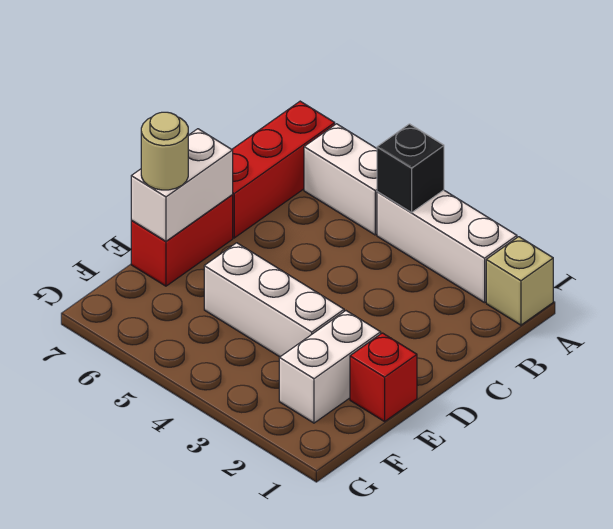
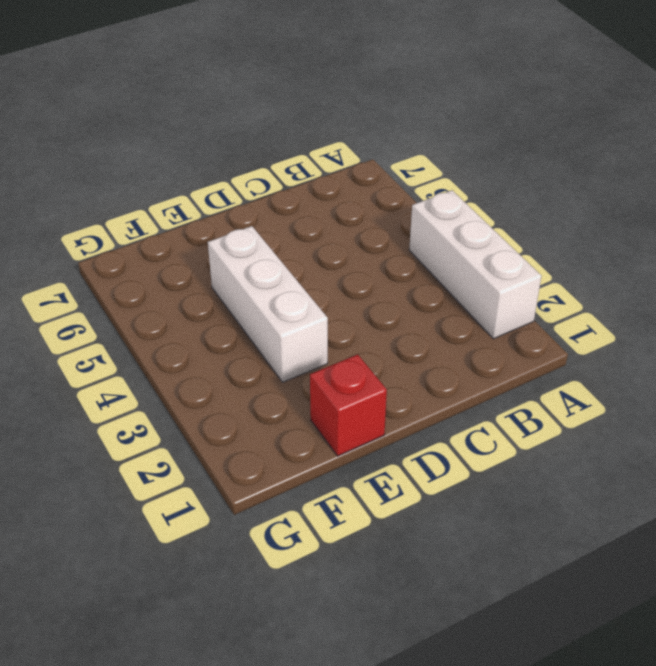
none -> tan 1x1 brick [486,237,553,325]
none -> white 1x2 brick [304,124,377,235]

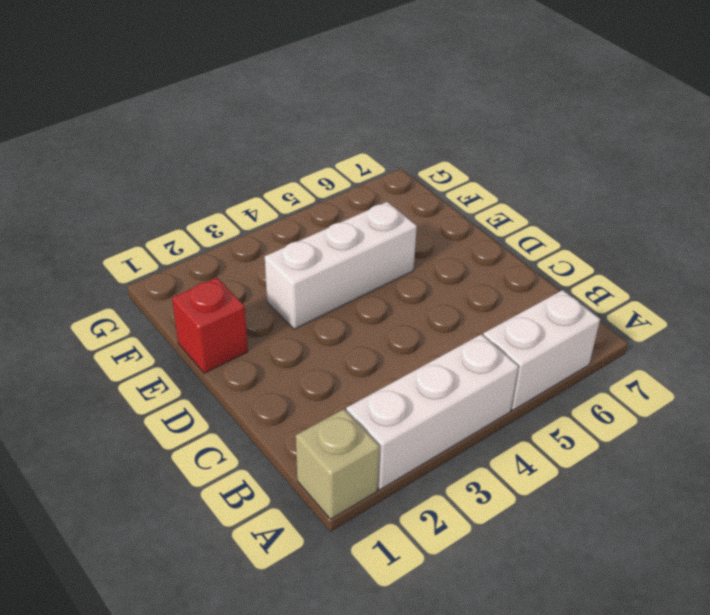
none -> red 1x3 brick [232,101,335,238]
none -> red 1x2 brick [131,195,233,286]

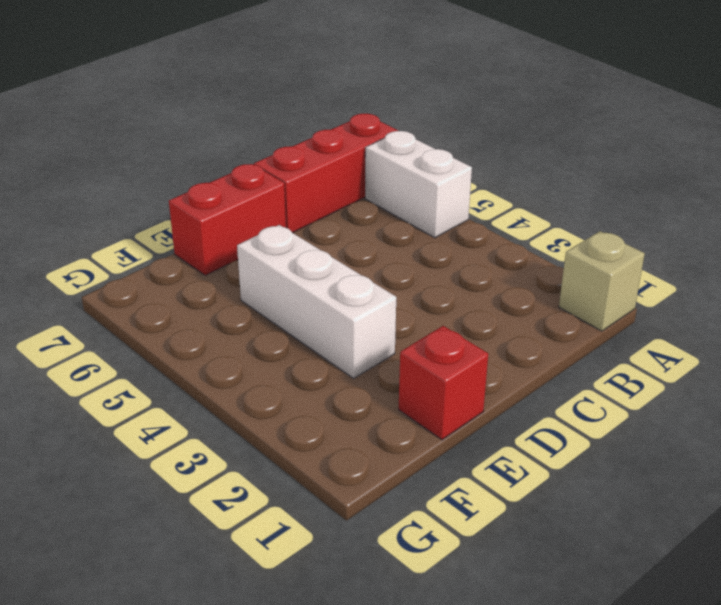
none -> white 1x3 brick [377,190,517,303]
none -> white 1x2 brick [279,311,381,423]

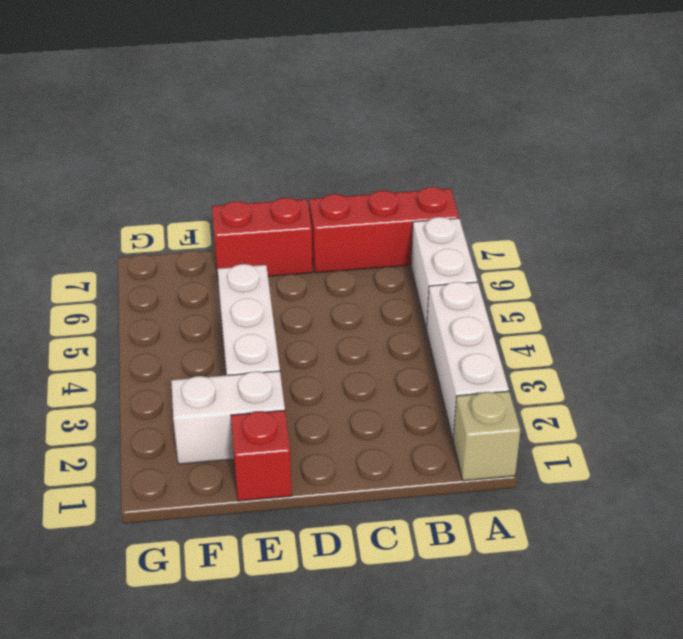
none -> black 1x1 brick [377,124,444,212]
none -> white 1x2 brick [131,129,233,241]

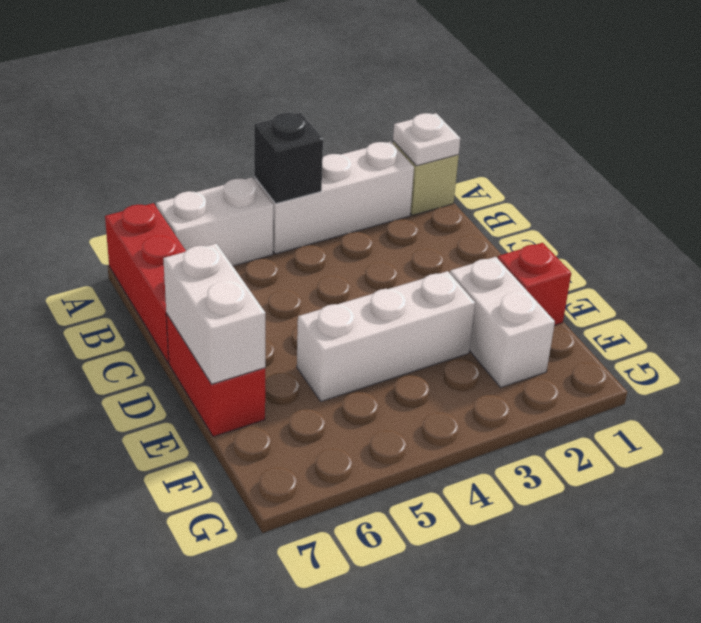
white 1x1 plate [393,113,460,166] -> none
none -> tan 1x1 round brick [141,112,188,190]

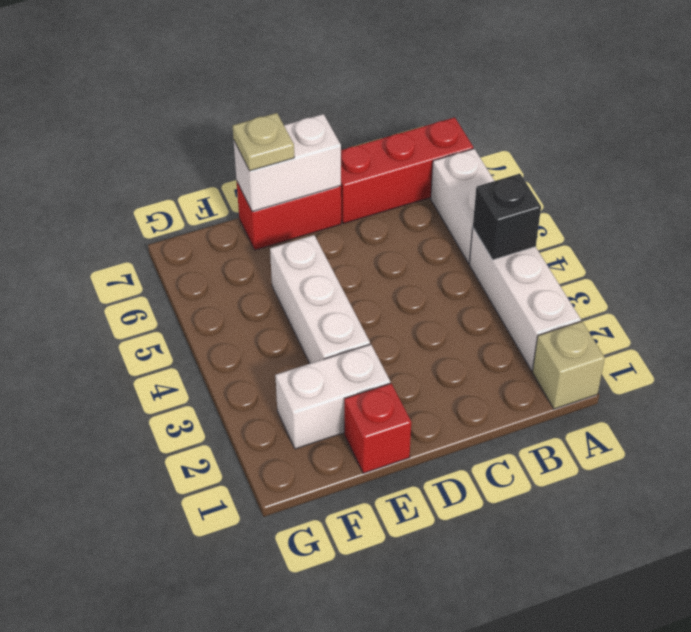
tan 1x1 plate [233,113,294,171] -> tan 1x1 round brick [141,112,188,190]

